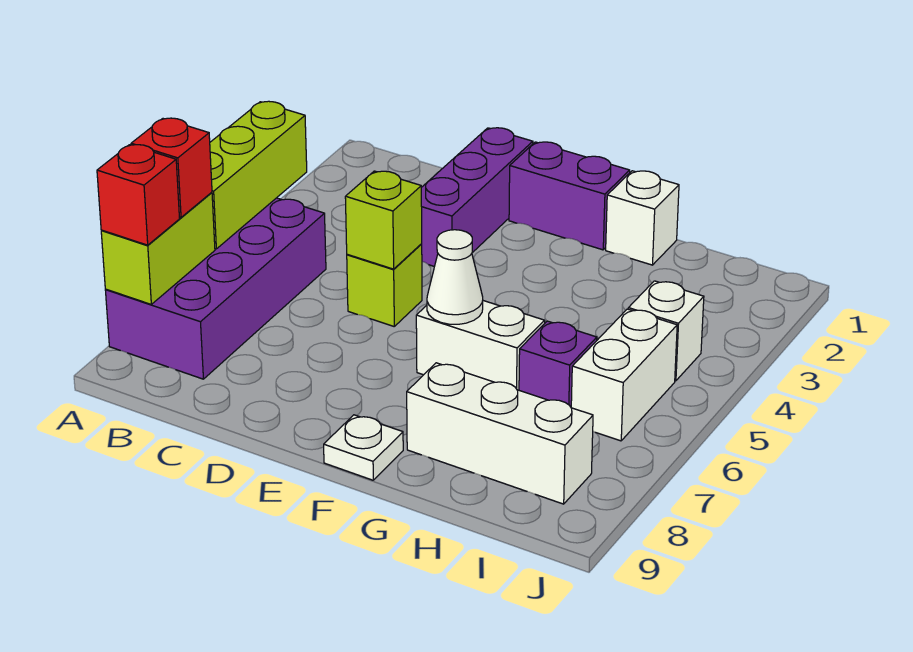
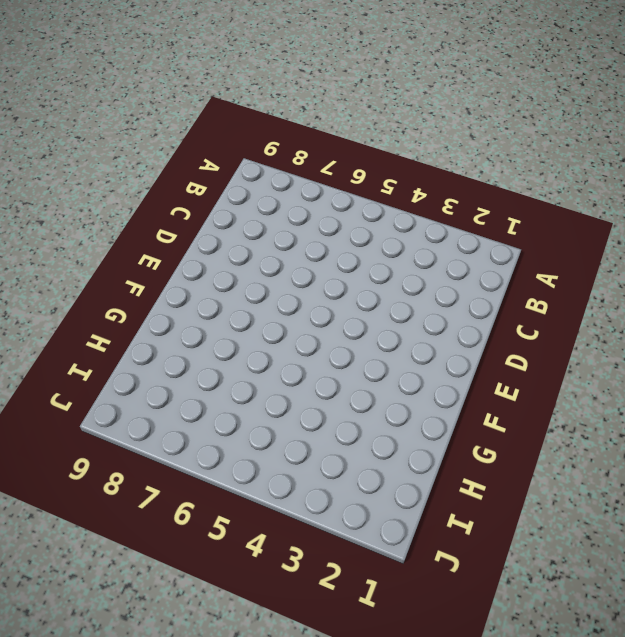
none -> purple 2x4 brick [105,198,326,379]
none -> purple 1x3 brick [421,128,533,266]
none -> lime 1x1 brick [347,244,422,326]

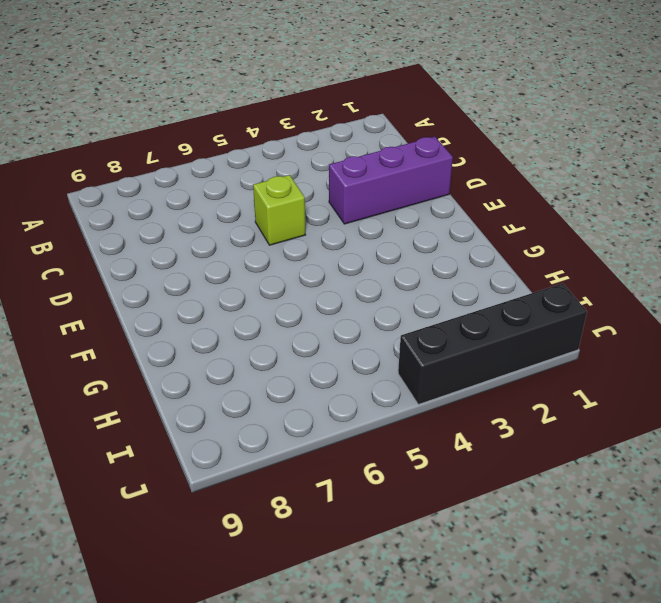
black 1x4 brick [398,283,587,404] -> none
none -> purple 2x4 brick [105,198,326,379]
none -> purple 1x2 brick [509,142,630,250]
none -> white 1x2 brick [416,301,545,390]

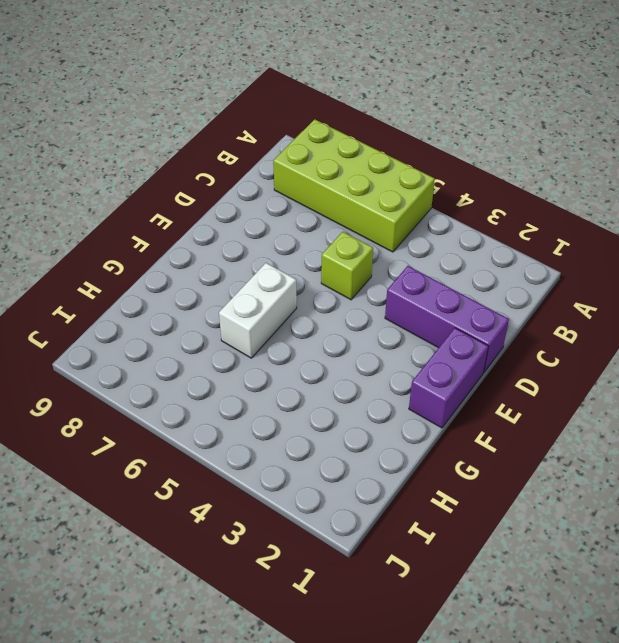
lime 2x4 brick [273,119,435,252] -> purple 2x4 brick [105,198,326,379]
none -> white 1x1 plate [324,415,403,480]
none -> white 1x1 brick [606,171,679,265]
none -> white 1x3 brick [407,363,593,504]

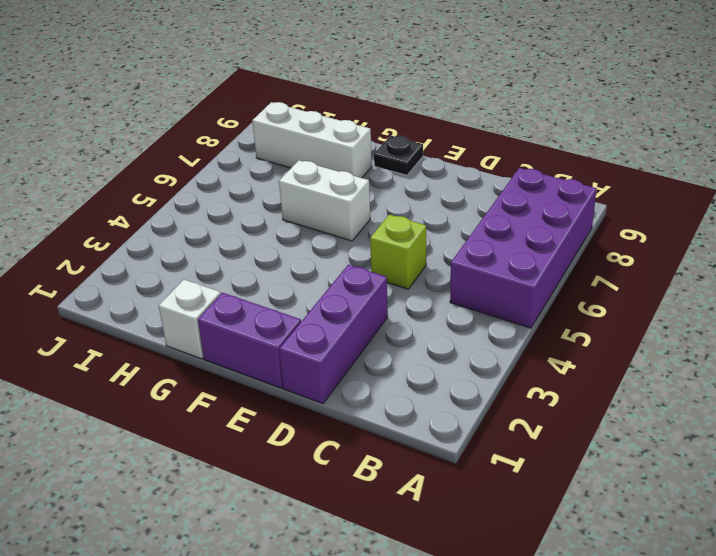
black 1x1 plate [374,135,423,175] -> white 1x1 plate [324,415,403,480]
none -> purple 1x1 brick [519,321,597,407]
none -> white 1x1 brick [628,281,704,381]
none -> white 1x2 brick [571,309,677,441]

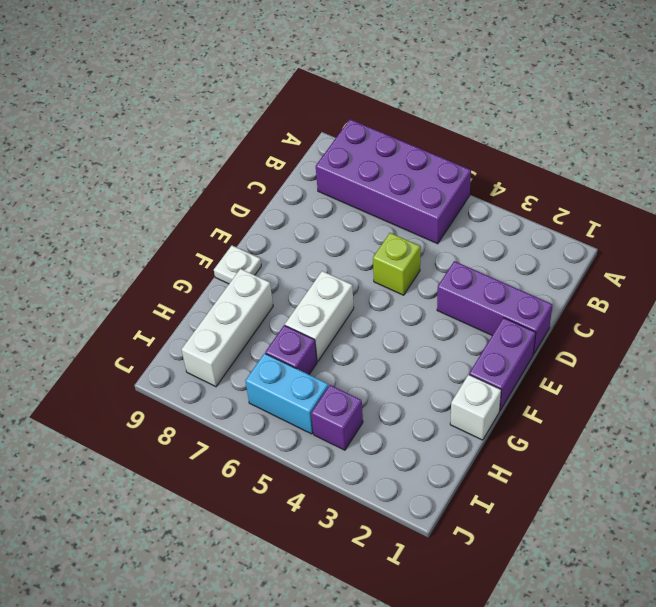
purple 1x1 brick [311,385,363,450] -> white 1x1 brick [628,281,704,381]
cyan 1x2 brick [245,353,328,434] -> white 1x2 brick [571,309,677,441]
none -> lime 1x3 brick [210,101,307,249]
none -> lime 1x2 brick [101,192,215,304]
none -> lime 1x1 brick [345,171,422,269]

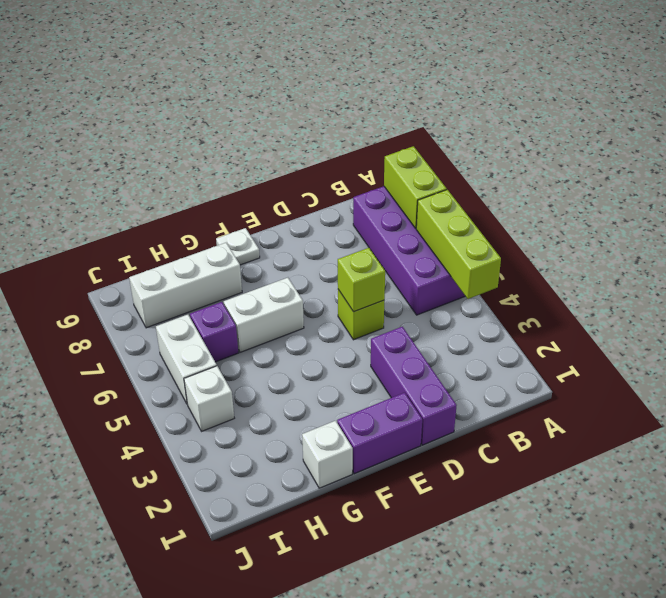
none -> white 1x1 cone [427,230,483,324]
none -> red 1x1 brick [131,118,212,217]
none -> red 1x1 brick [97,145,180,245]

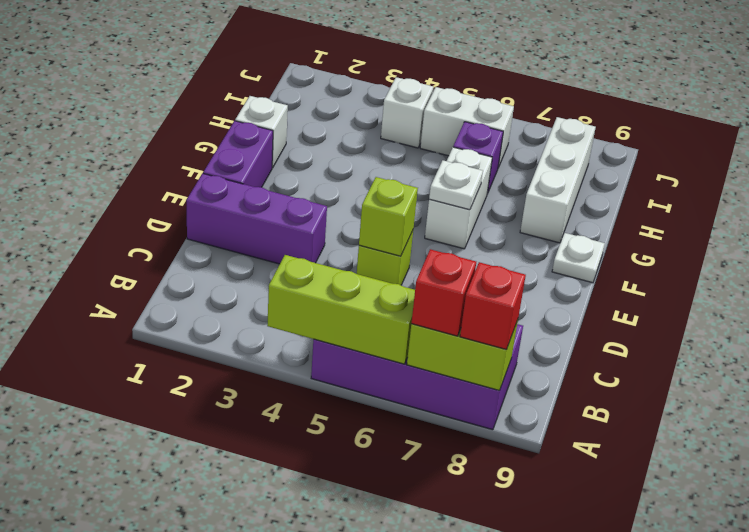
white 1x1 plate [429,160,483,210] -> white 1x1 cone [427,230,483,324]

